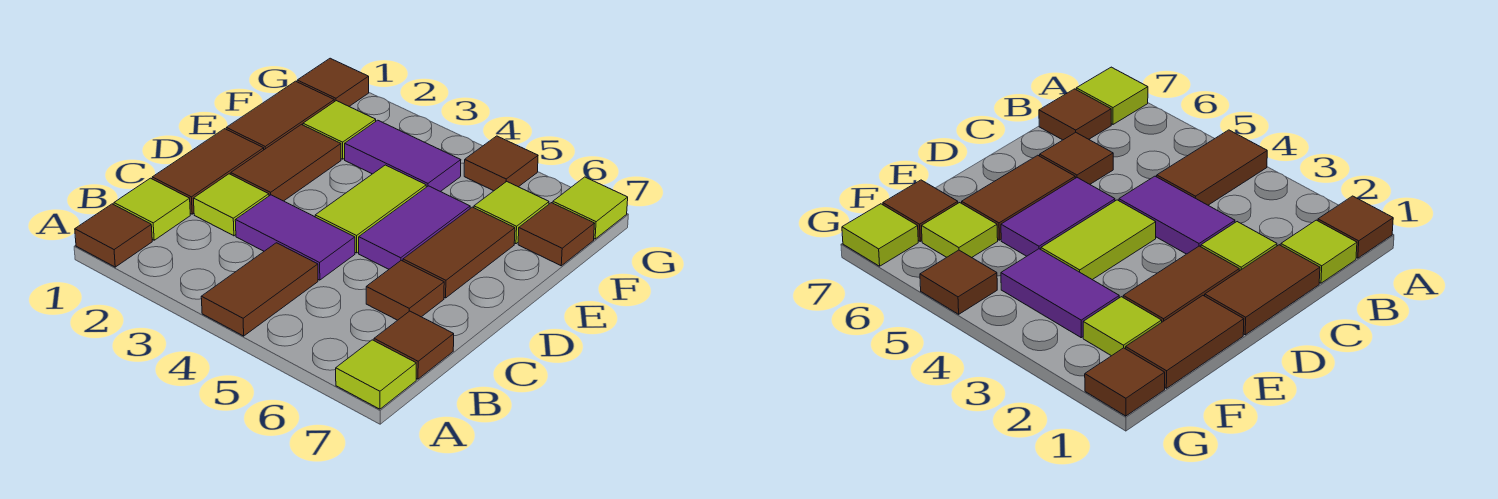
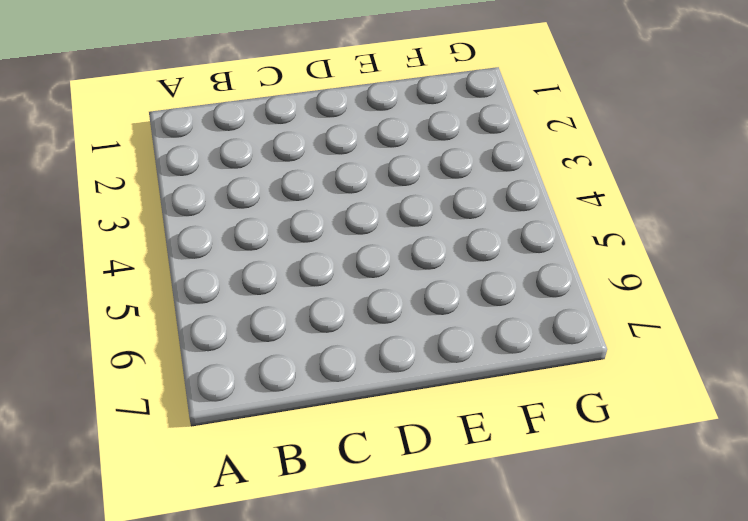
none -> brown 1x1 tile [75,204,152,267]
none -> brown 1x2 tile [201,243,318,336]
none -> lime 1x1 tile [336,340,416,409]

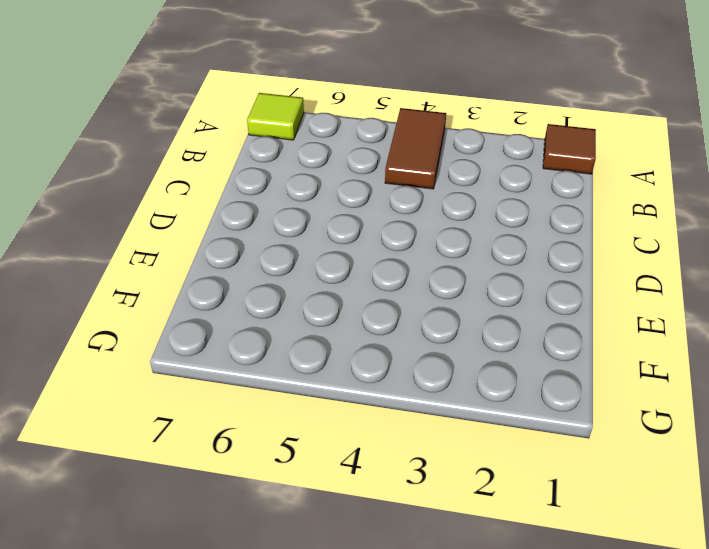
none -> lime 1x1 tile [114,178,190,240]
none -> brown 1x1 tile [374,311,454,379]
none -> brown 1x2 tile [152,129,264,214]

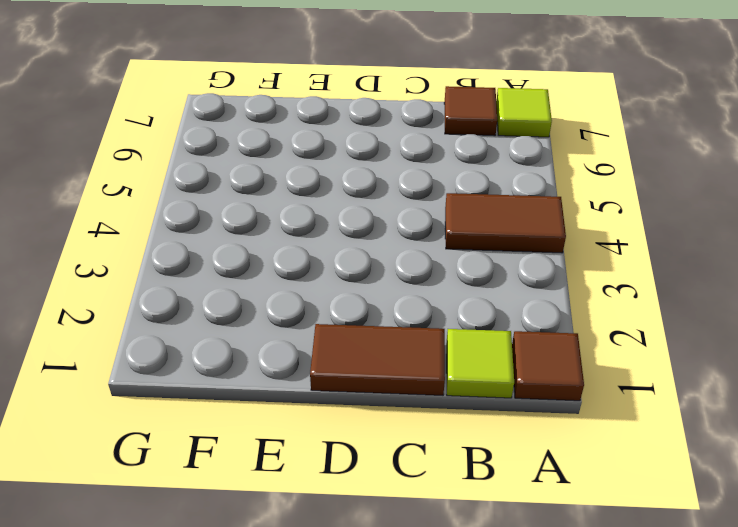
none -> lime 1x1 tile [193,174,269,236]
none -> purple 1x2 tile [235,195,355,280]
none -> brown 1x1 tile [366,260,444,320]

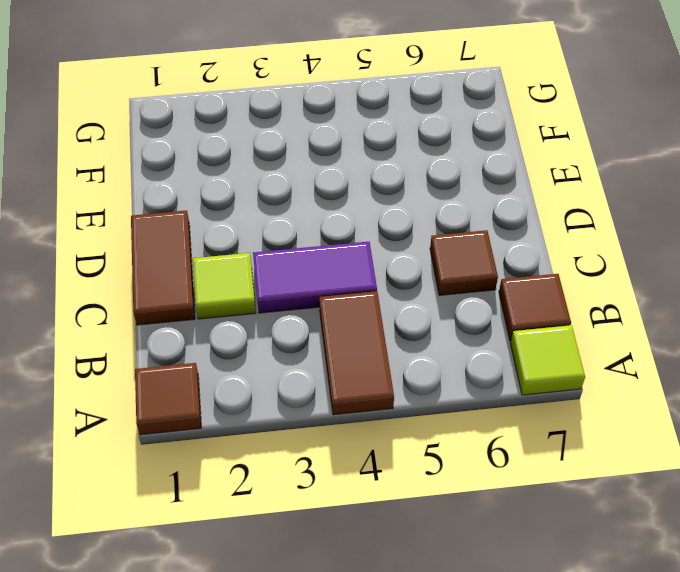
none -> lime 1x1 tile [114,178,190,240]
none -> brown 1x2 tile [231,124,341,201]
none -> lime 1x2 tile [315,165,426,253]

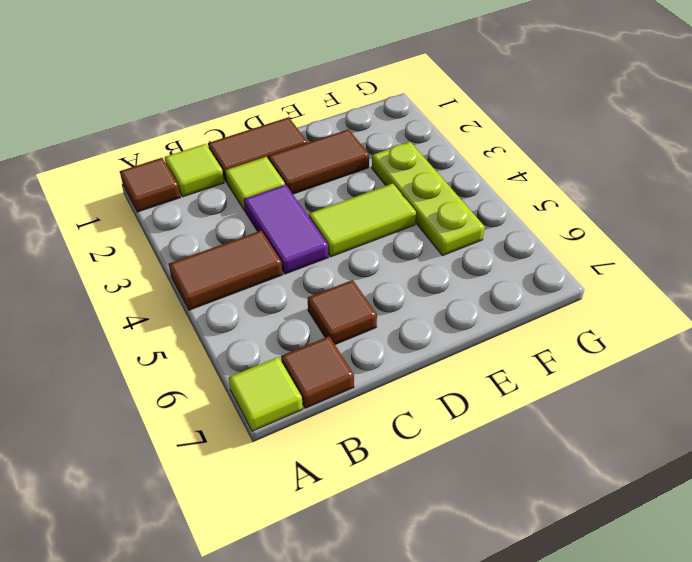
lime 1x3 plate [372,142,485,256] -> purple 1x2 tile [345,120,461,192]
none -> purple 1x2 tile [359,186,470,269]
none -> brown 1x2 tile [403,207,515,298]
none -> brown 1x2 tile [226,81,334,150]

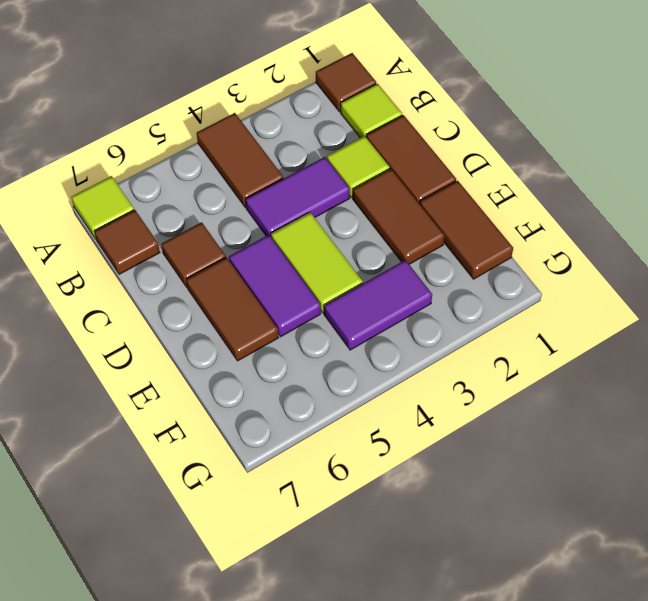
none -> lime 1x1 tile [303,101,376,159]
none -> lime 1x1 tile [474,182,549,244]
none -> brown 1x1 tile [518,203,595,266]

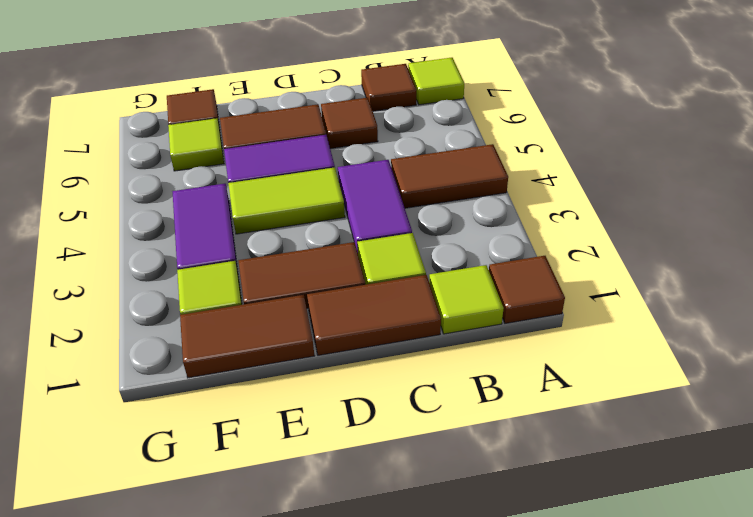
none -> brown 1x1 tile [297,58,369,106]
none -> brown 1x1 tile [464,136,538,191]
none -> lime 1x1 tile [553,177,628,239]

